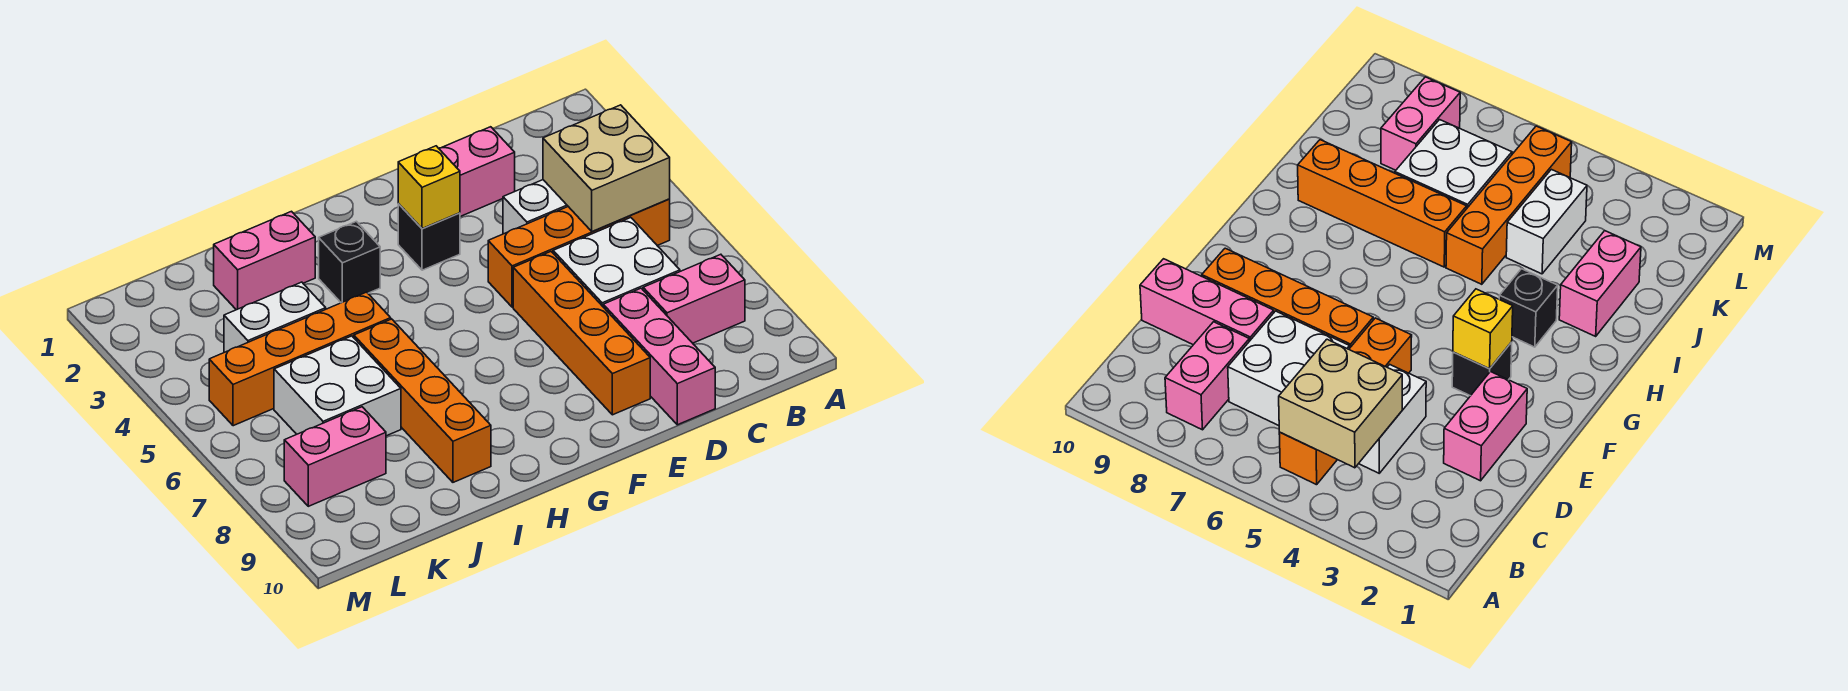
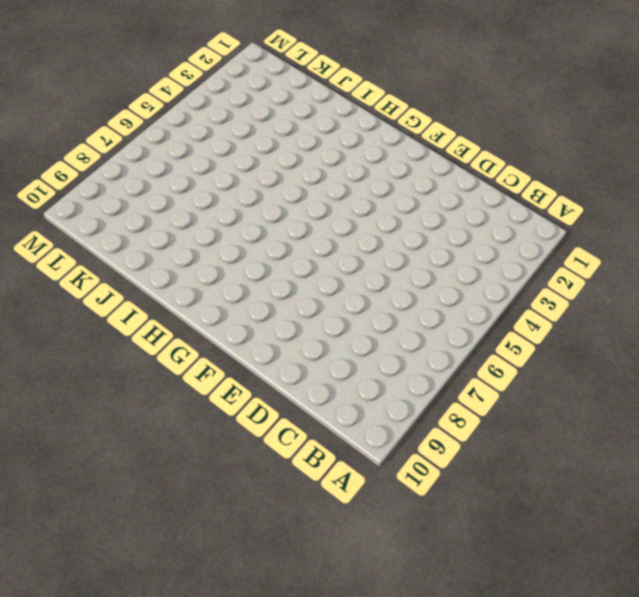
none -> orange 1x4 brick [488,199,670,307]
none -> pink 1x2 brick [643,254,745,343]
none -> white 1x2 brick [503,180,568,234]

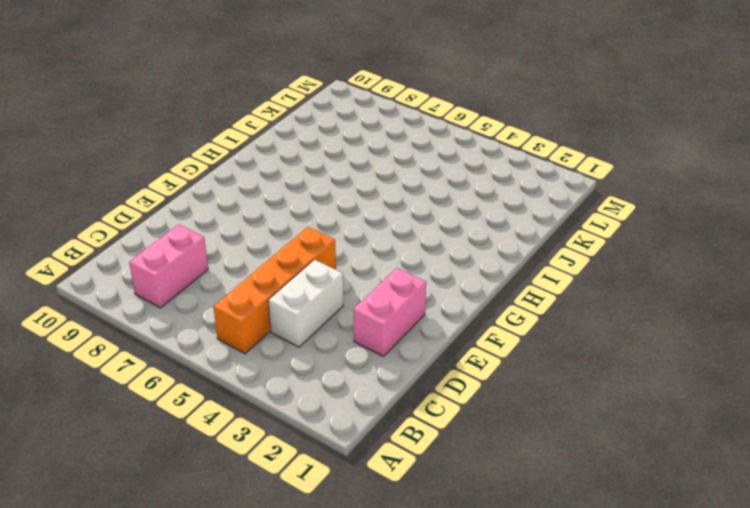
none -> white 2x2 brick [553,218,680,306]
none -> pink 1x3 brick [603,288,715,425]
none -> orange 1x4 brick [513,252,650,415]

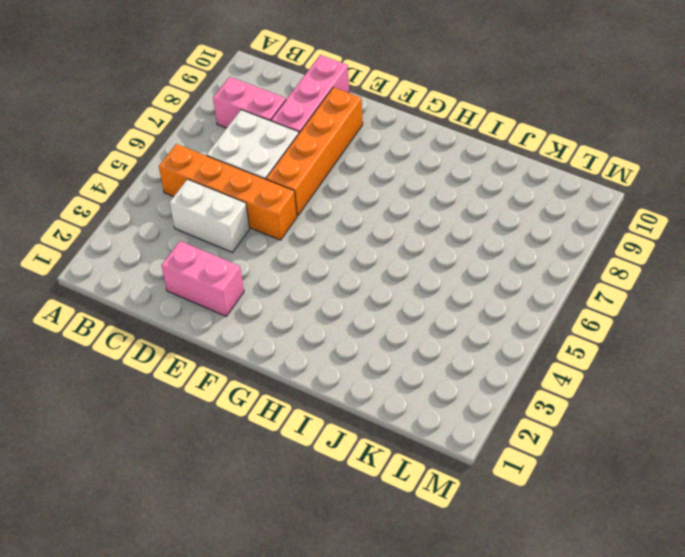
none -> black 1x1 brick [398,204,460,270]
none -> black 1x1 brick [319,221,380,303]
none -> pink 1x2 brick [214,211,315,310]

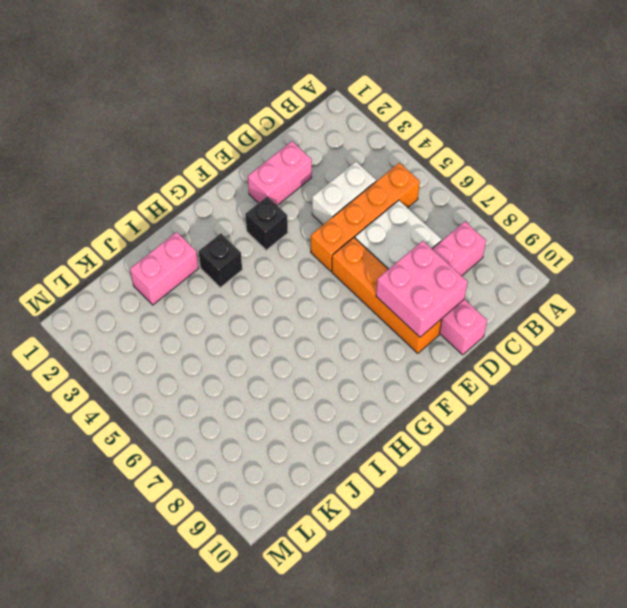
pink 2x2 brick [376,241,468,337] -> none
none -> orange 1x4 brick [209,292,391,426]
none -> orange 1x4 brick [354,319,491,482]
none -> white 1x2 brick [224,282,326,352]

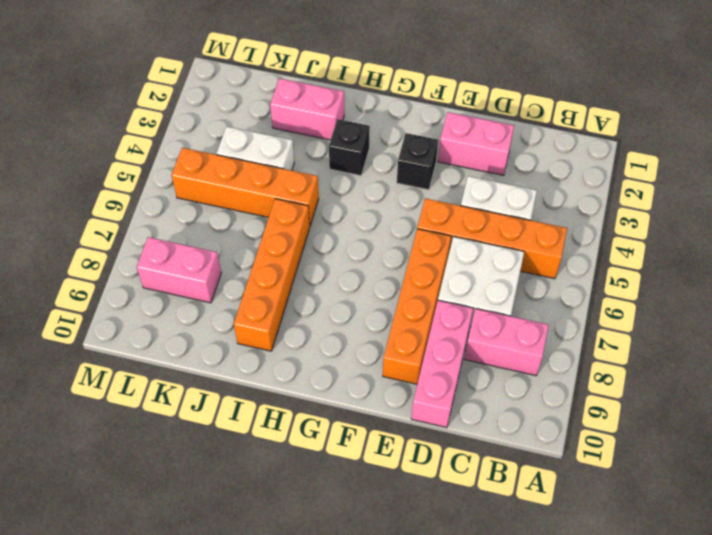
none -> white 2x2 brick [274,336,401,436]
none -> tan 2x2 brick [543,105,670,231]
none -> yellow 1x1 brick [398,146,460,229]

